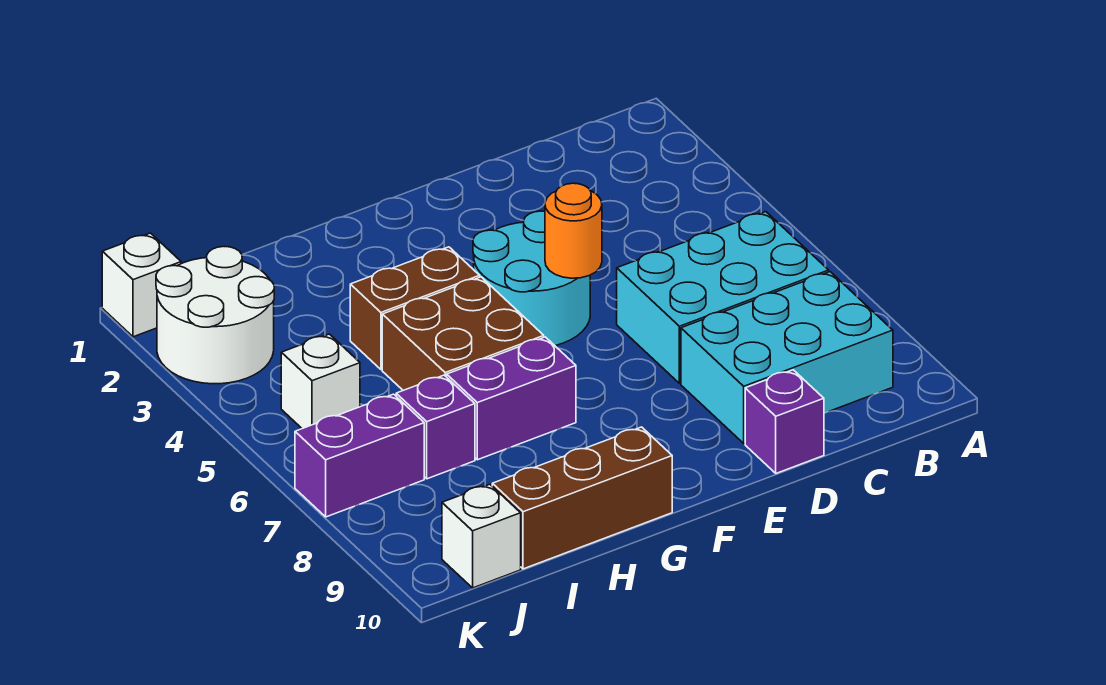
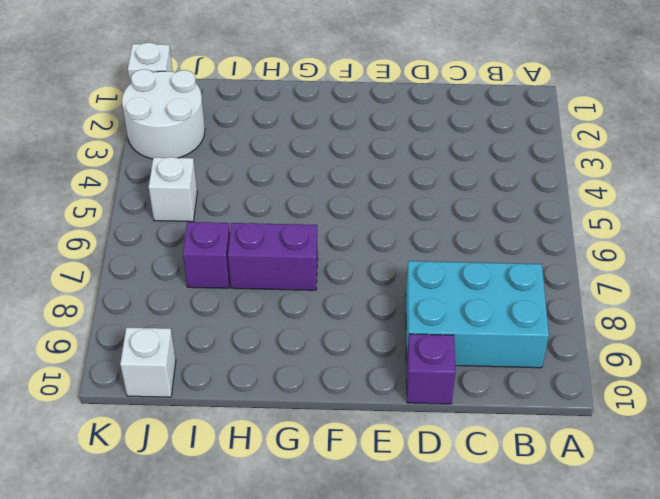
none -> cyan 2x3 brick [617,212,829,383]
none -> cyan 2x2 round brick [473,211,590,346]
none -> brown 1x2 brick [350,247,480,370]

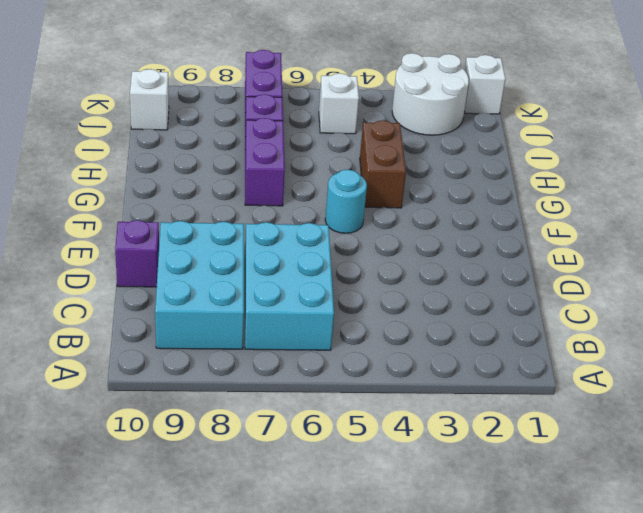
cyan 1x1 round brick [325,170,367,233] -> cyan 2x2 round brick [473,211,590,346]
none -> brown 2x2 brick [382,277,544,390]
none -> brown 1x3 brick [492,427,672,569]
none -> orange 1x1 round brick [545,183,602,278]

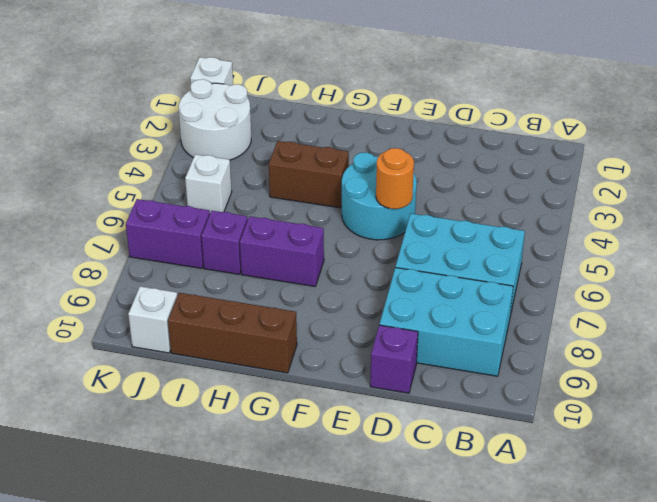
none -> brown 2x2 brick [382,277,544,390]

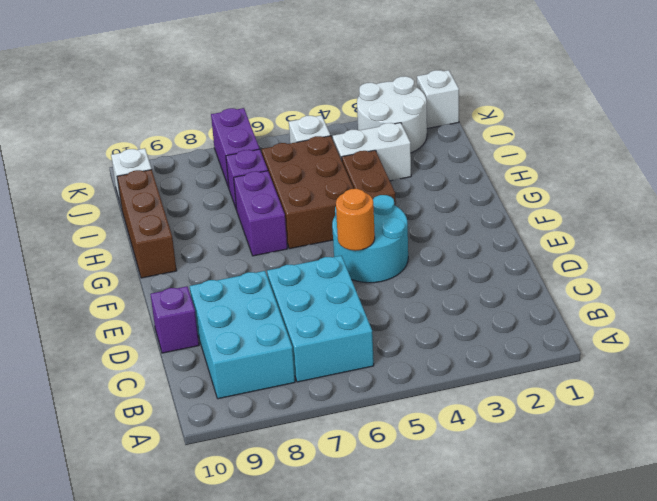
brown 2x3 brick [262,136,354,249] -> brown 2x2 brick [382,277,544,390]
white 1x2 brick [333,123,411,181] -> none

